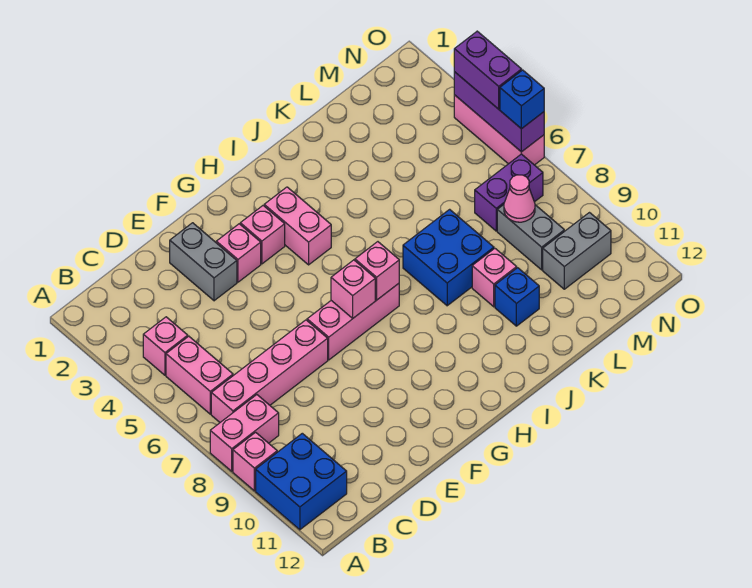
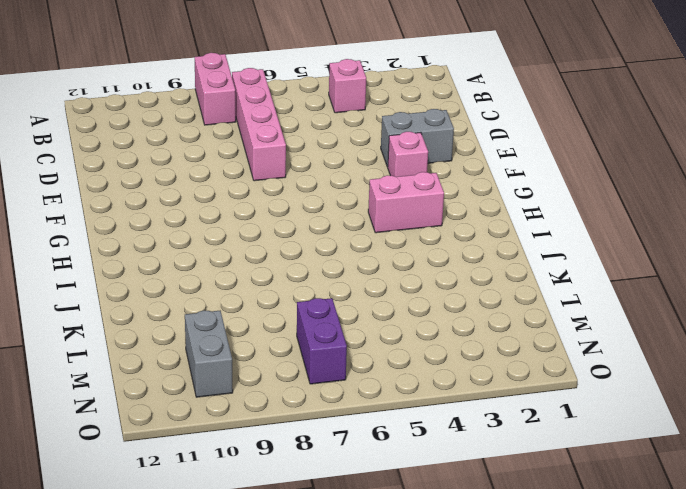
none -> pink 1x1 brick [233,432,277,491]
none -> blue 2x2 brick [256,433,347,530]
none -> pink 1x2 brick [166,336,233,414]

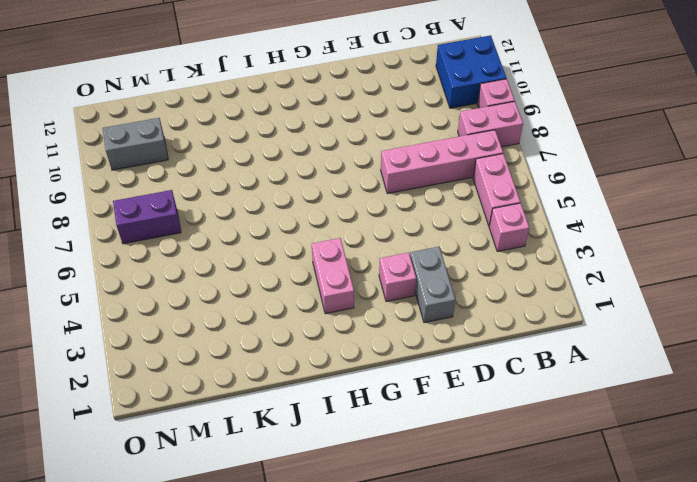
none -> pink 1x3 brick [307,284,399,360]
none -> pink 1x1 brick [240,206,285,264]
none -> blue 2x2 brick [403,209,494,306]

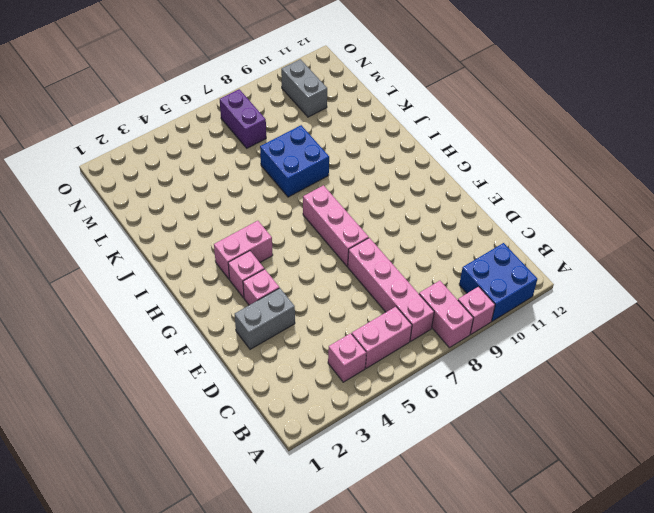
none -> pink 1x1 brick [472,248,517,307]
none -> blue 1x1 brick [495,268,539,326]
none -> grey 1x2 brick [497,205,564,270]

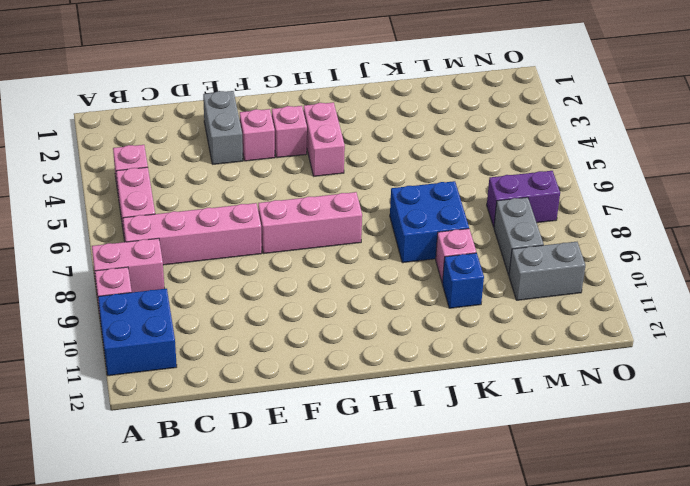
none -> pink 1x3 brick [454,95,544,165]
none -> pink 1x1 brick [331,260,375,319]
none -> pink 1x1 brick [355,242,399,300]

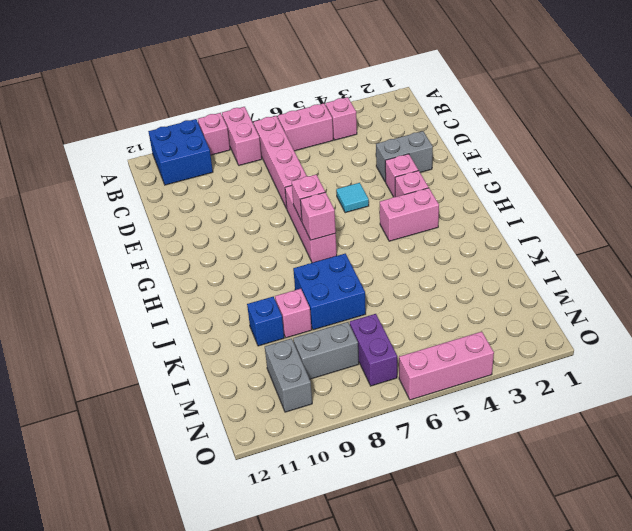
cyan 1x1 tile [336,183,369,213] -> none
none -> pink 1x1 cone [504,175,535,222]
none -> purple 1x3 brick [454,72,544,152]
none -> purple 1x2 brick [454,31,522,109]

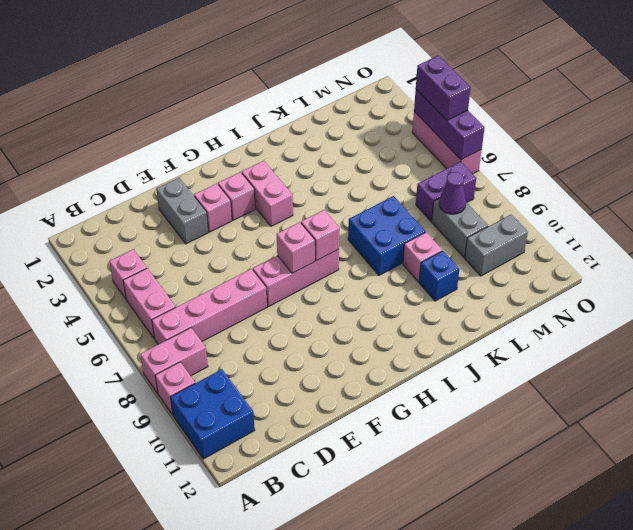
purple 1x1 cone [439,172,466,214] -> pink 1x1 cone [504,175,535,222]
none -> blue 1x1 brick [500,70,544,129]

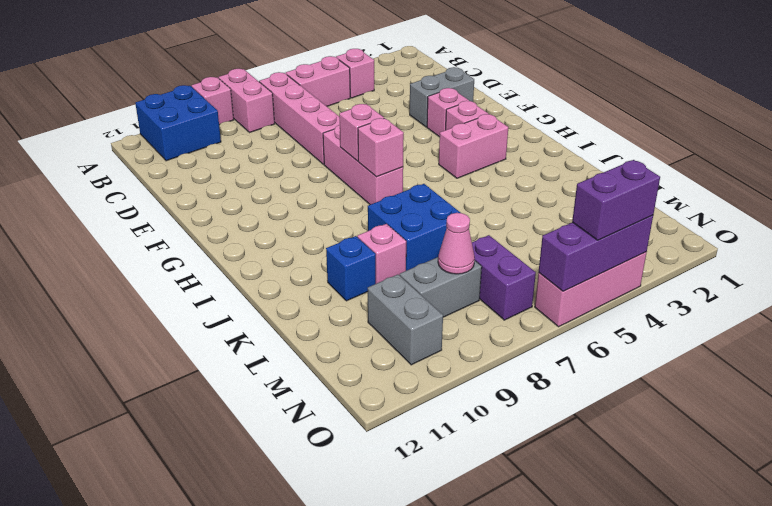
none -> blue 1x1 brick [500,70,544,129]

